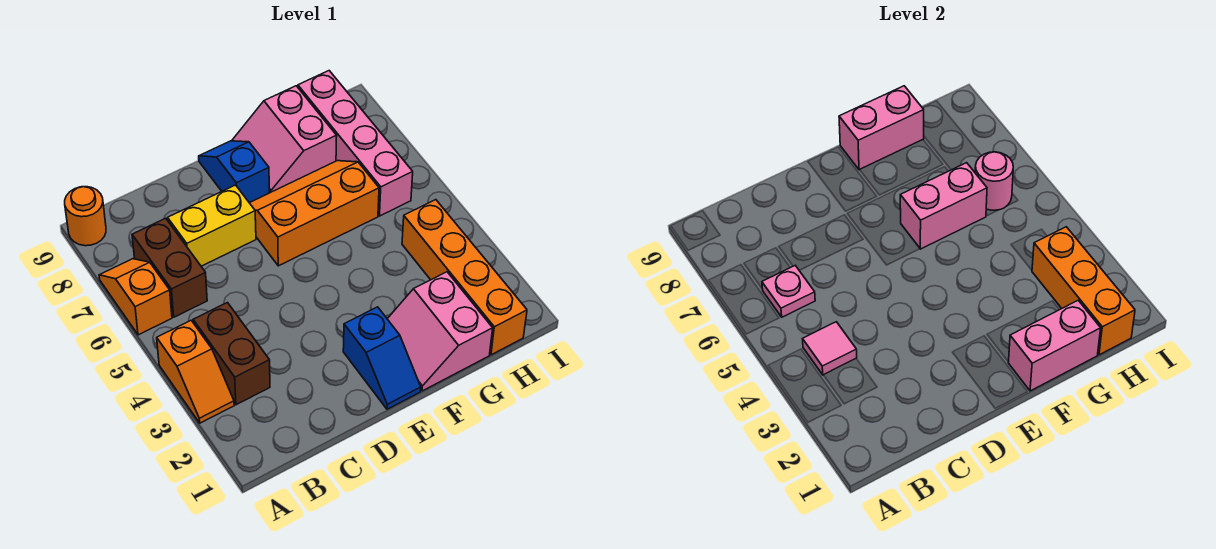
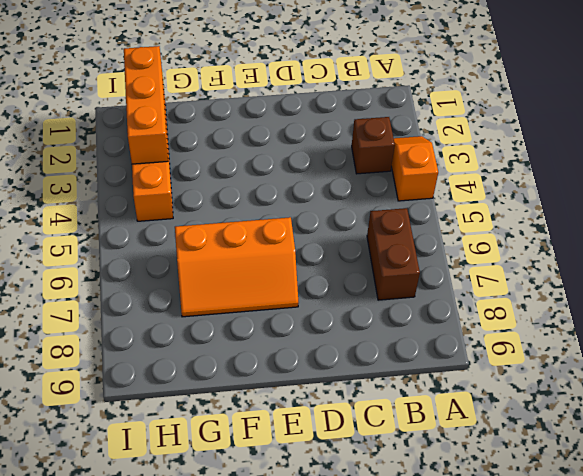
brown 1x1 brick [352,117,395,174] -> brown 1x2 brick [193,303,270,405]
none -> orange 1x2 slope [99,259,172,335]
none -> orange 1x1 round brick [65,187,106,246]
none -> yellow 1x2 brick [168,185,256,266]

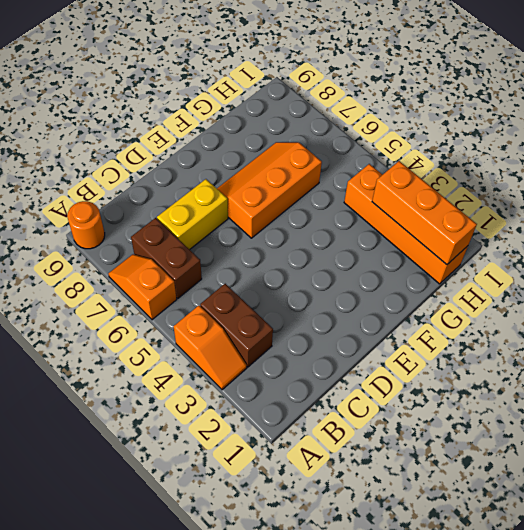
none -> blue 1x2 slope [343,307,421,409]
none -> blue 1x2 slope [199,141,269,203]
none -> pink 2x2 slope [388,272,493,391]

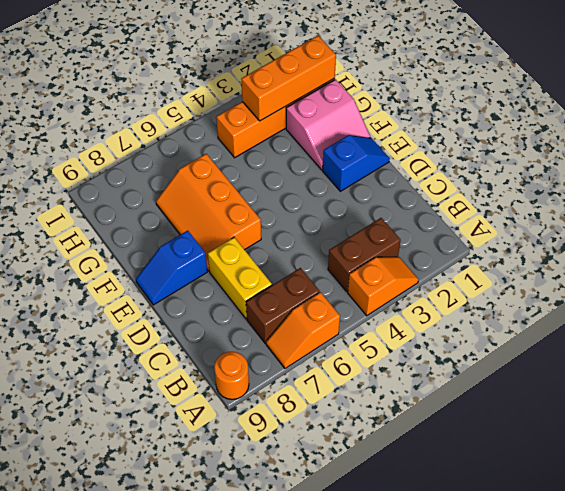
none -> pink 2x2 slope [232,86,337,193]
none -> pink 1x4 brick [298,71,413,216]
none -> pink 1x1 tile [803,322,857,375]

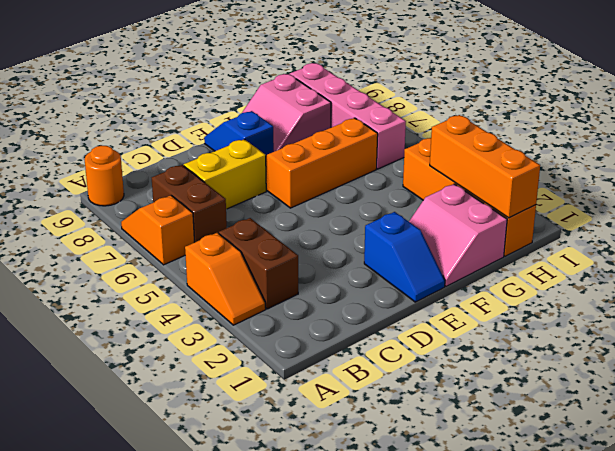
none -> pink 1x1 tile [803,322,857,375]
none -> pink 1x1 plate [762,266,815,317]
none -> pink 1x2 brick [1008,301,1101,391]

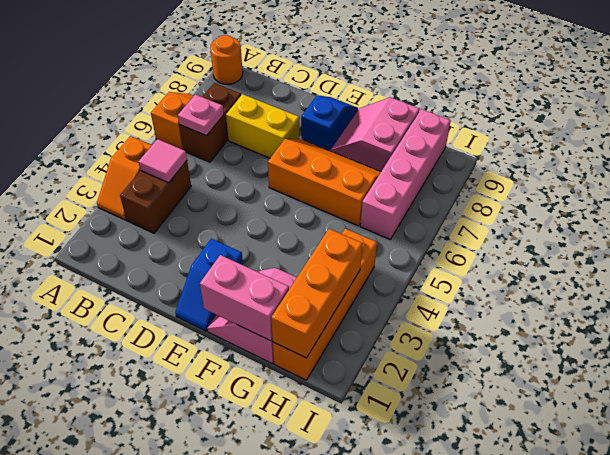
none -> pink 1x2 brick [900,163,987,249]
none -> pink 1x2 brick [839,86,924,170]
none -> pink 1x1 round brick [975,152,1013,210]

